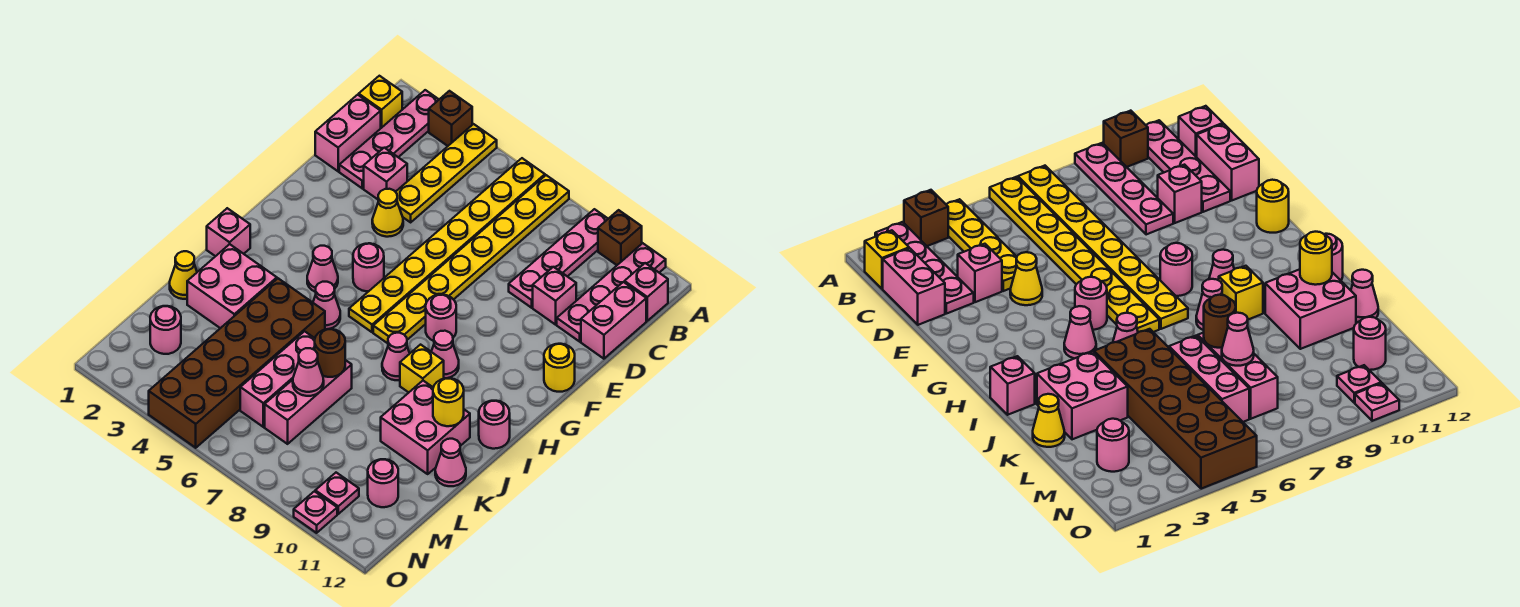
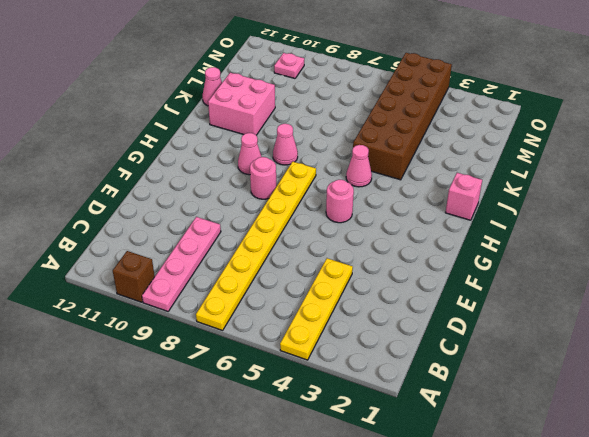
none -> pink 1x4 plate [339,90,439,188]
none -> brown 1x1 brick [429,91,472,146]
none -> yellow 1x8 plate [349,158,545,332]
none -> pink 1x4 plate [557,243,666,342]

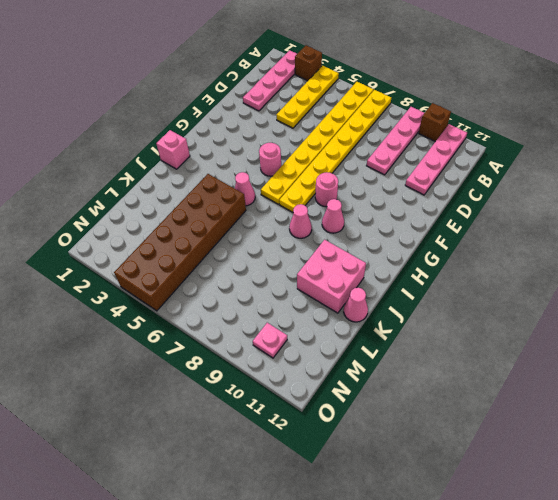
none -> yellow 1x1 brick [359,76,402,128]
none -> pink 1x1 brick [624,263,668,321]
none -> pink 1x2 brick [315,95,381,171]
none -> pink 1x2 brick [581,282,646,359]

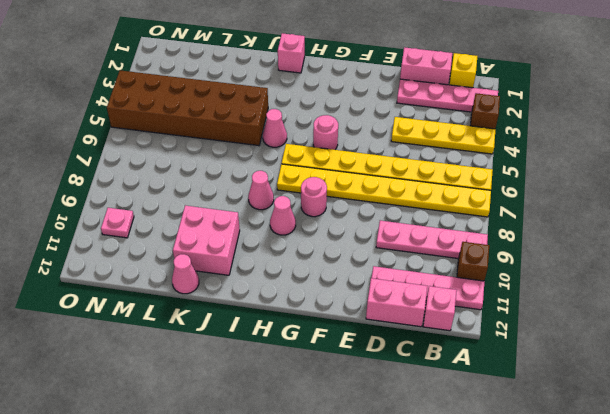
none -> pink 1x1 brick [364,148,407,199]
none -> pink 1x1 brick [533,267,576,325]
none -> yellow 1x1 cone [372,189,403,237]
none -> yellow 1x1 round brick [544,344,575,392]

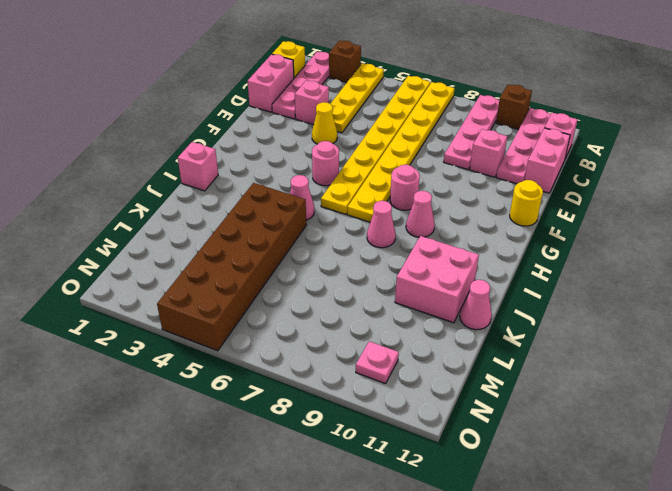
none -> pink 1x1 cone [307,246,338,292]
none -> yellow 1x1 brick [400,345,444,392]
none -> pink 1x1 round brick [479,401,510,449]
none -> pink 2x2 brick [187,244,277,328]

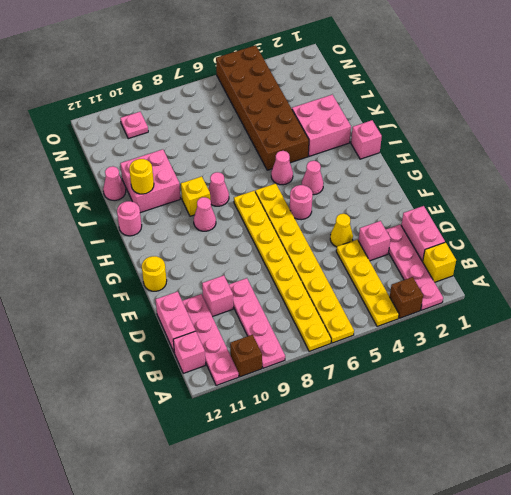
none -> pink 1x1 round brick [426,295,456,341]
none -> yellow 1x1 cone [170,251,197,299]
none -> pink 1x3 brick [240,331,315,427]
none -> pink 1x3 brick [265,360,352,444]

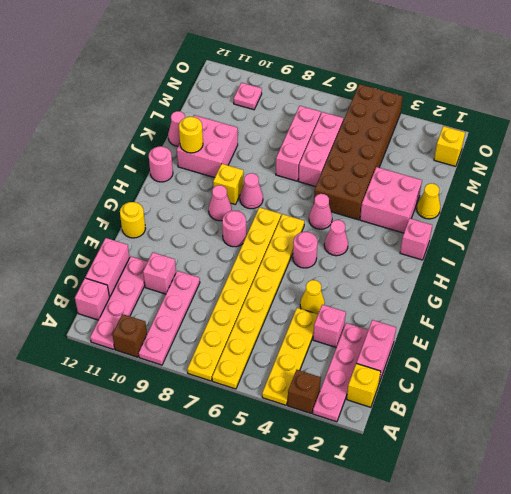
yellow 1x1 brick [434,126,465,166] -> none
none -> pink 1x1 round brick [150,306,181,354]
none -> pink 1x1 round brick [368,459,398,507]
none -> pink 1x1 plate [294,491,337,533]
none -> brown 1x1 round brick [315,329,345,377]

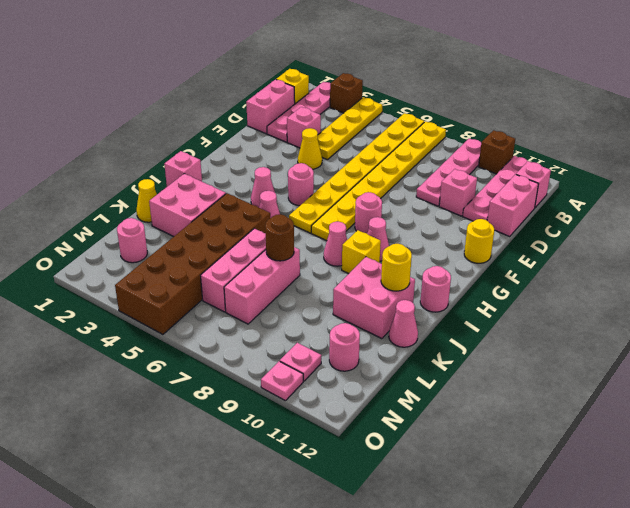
none -> pink 1x1 cone [293,348,324,396]

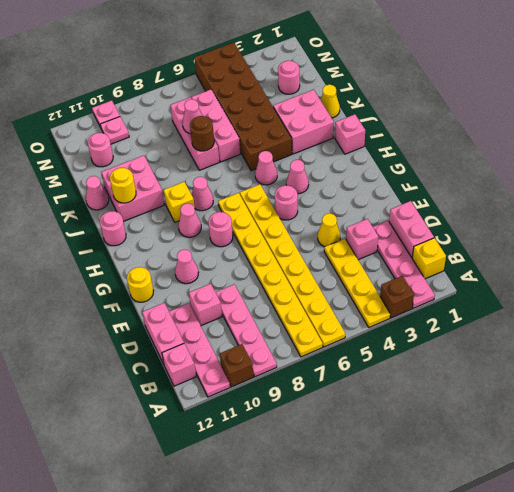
pink 1x1 cone [175,250,199,284] -> none

